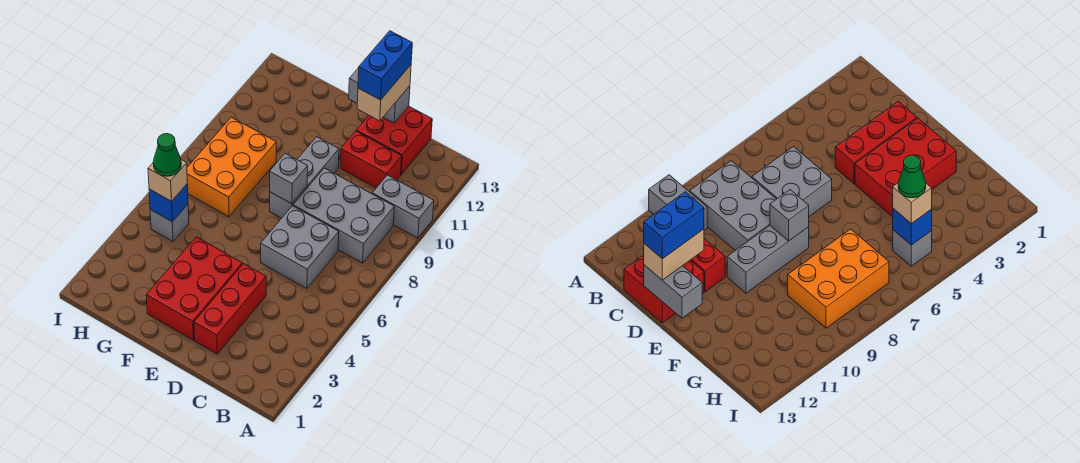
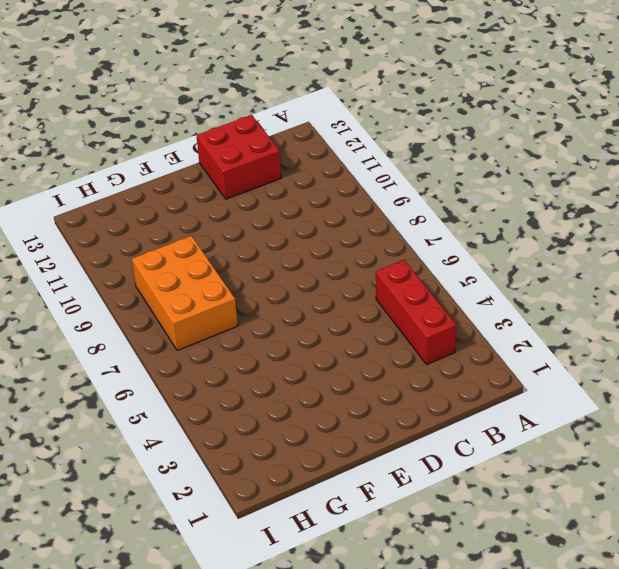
red 1x3 brick [376,260,456,364] -> red 1x3 brick moved to [194,264,266,354]
none -> grey 1x2 brick [372,175,434,238]
none -> grey 2x3 brick [293,168,394,263]
none -> grey 2x2 brick [261,206,339,289]

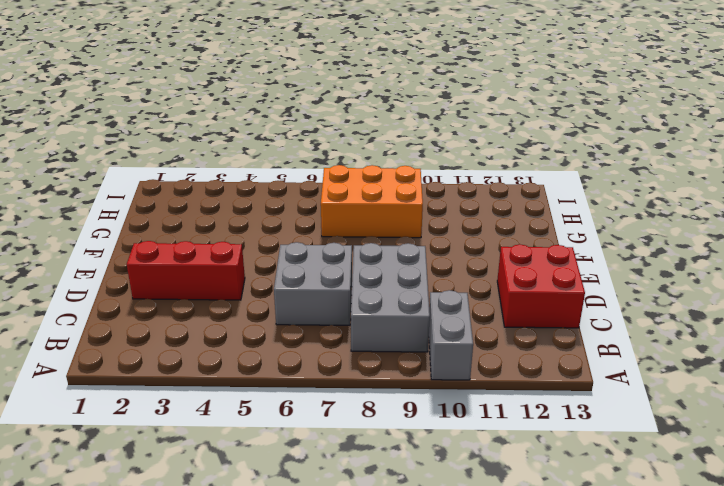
none -> red 1x2 brick [340,131,402,188]
none -> red 2x3 brick [146,237,242,340]
none -> grey 1x3 brick [270,137,339,218]

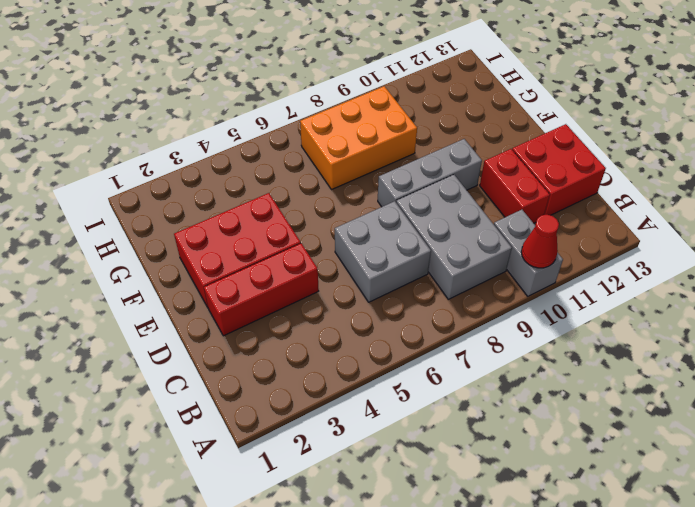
red 1x1 cone [521,215,559,268] -> none
none -> grey 1x1 brick [150,204,189,241]
none -> grey 1x2 brick [349,68,410,123]
none -> grey 1x1 brick [270,153,308,204]

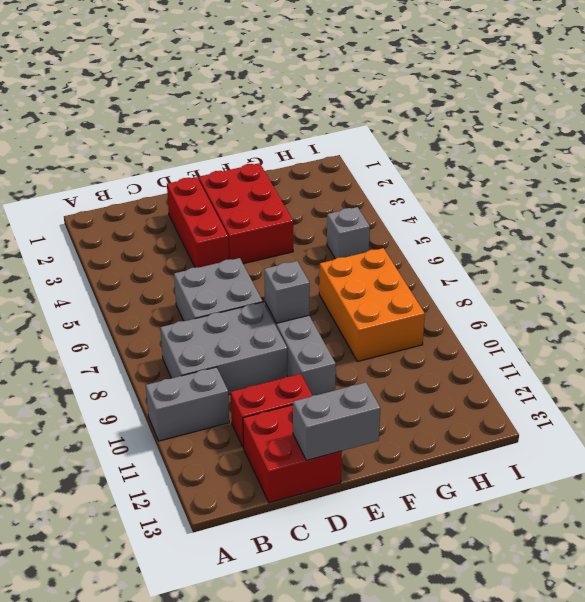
none -> blue 1x1 brick [149,184,188,222]
none -> tan 1x2 brick [357,65,411,121]
none -> tan 1x1 brick [148,160,187,201]

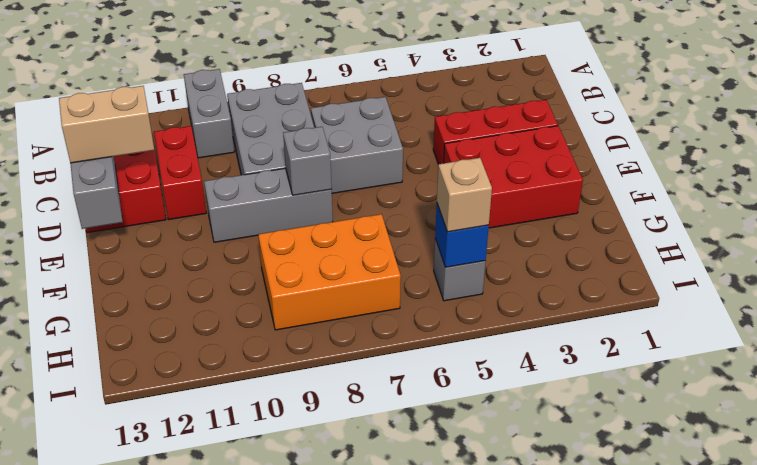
none -> blue 1x2 brick [358,31,412,100]
none -> green 1x1 cone [153,134,181,176]

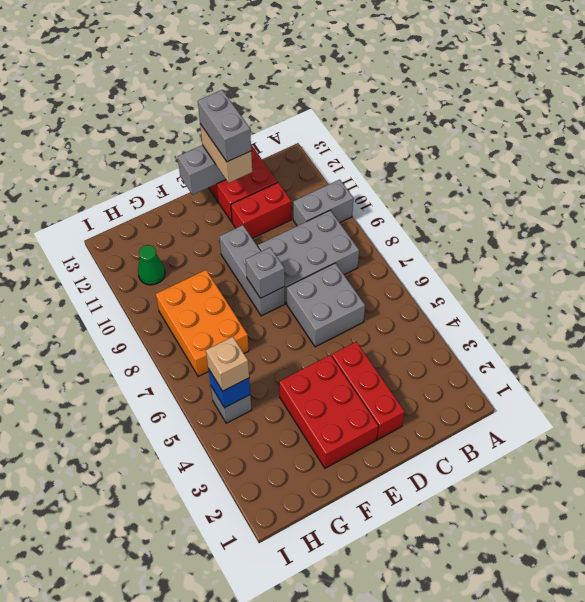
grey 1x2 brick [198,90,251,162] -> blue 1x2 brick [358,31,412,100]
green 1x1 cone [138,245,165,285] -> green 1x1 cone moved to [153,134,181,176]

